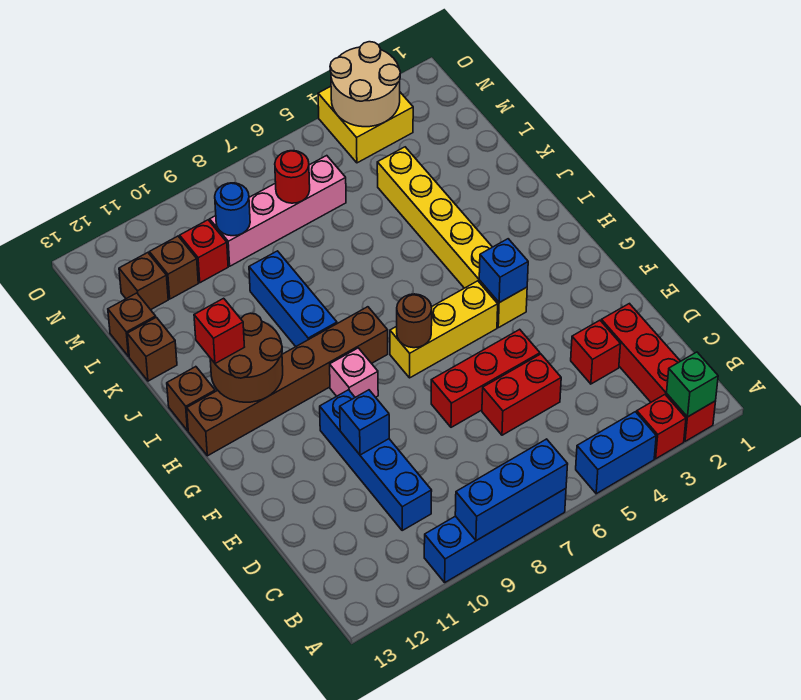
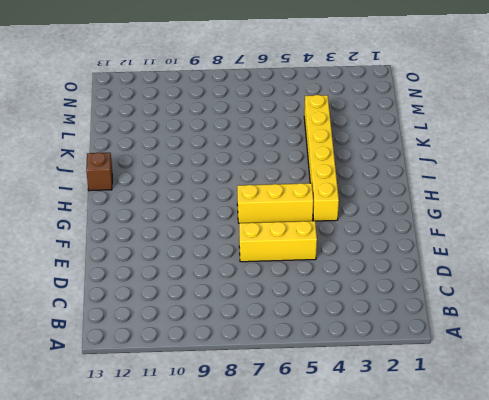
yellow 1x3 brick [239,221,317,262] -> red 1x3 brick [431,329,540,427]
none -> red 1x4 brick [601,304,716,441]
none -> red 1x1 brick [637,395,686,459]
none -> blue 1x2 brick [576,412,656,494]
none -> blue 1x4 brick [424,489,566,582]

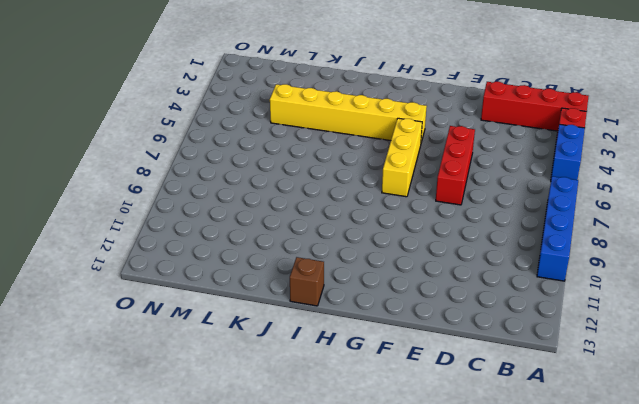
none -> blue 1x4 brick [320,390,432,530]
none -> red 1x1 brick [571,320,620,384]
none -> red 1x2 brick [482,354,561,435]
none -> pink 1x1 brick [330,348,378,397]

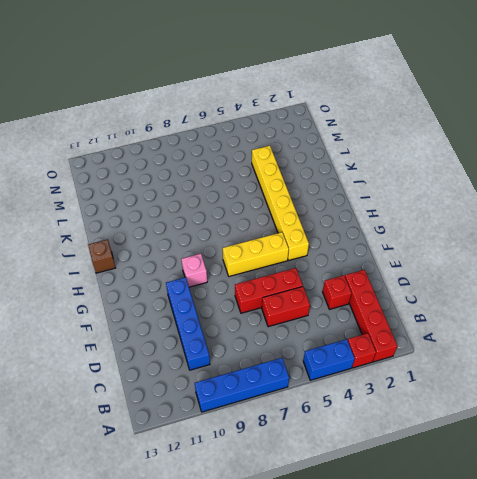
none -> brown 1x6 brick [187,307,388,456]
none -> blue 1x3 brick [249,251,337,347]
none -> brown 1x1 brick [127,317,177,381]
none -> brown 1x1 brick [108,293,156,356]

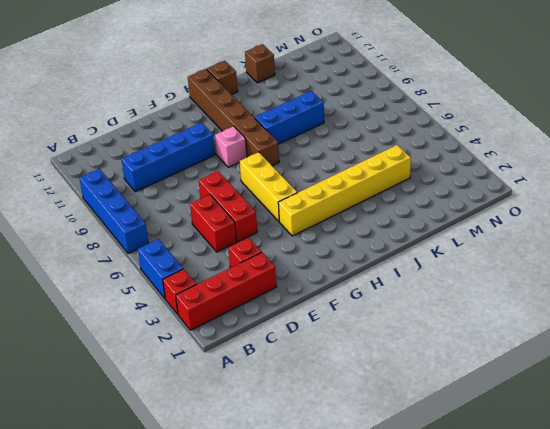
none -> brown 1x1 brick [108,293,156,356]
none -> pink 1x4 brick [210,156,346,266]
none -> red 1x1 brick [180,220,228,283]
none -> brown 1x1 brick [149,236,198,299]

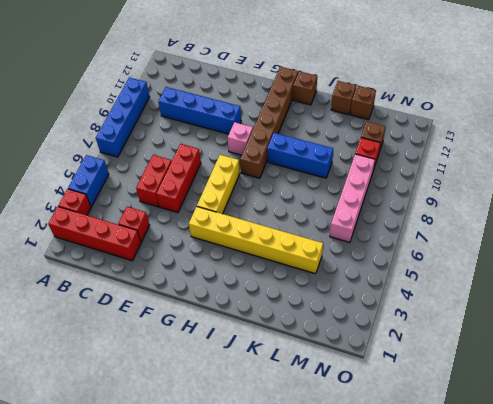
none -> brown 1x1 brick [119,253,168,310]
none -> yellow 2x2 brick [318,86,413,163]
none -> green 1x1 brick [667,352,718,417]
none -> blue 1x3 brick [455,439,568,541]

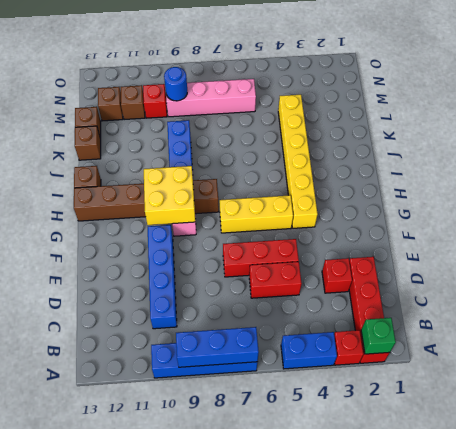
yellow 2x2 brick [144,166,195,225] -> yellow 2x2 brick moved to [318,86,413,163]
none -> blue 1x1 brick [340,390,389,455]
none -> blue 1x1 brick [479,239,528,303]
none -> brown 1x1 round brick [397,294,432,348]
none -> brown 2x2 round brick [210,313,283,402]

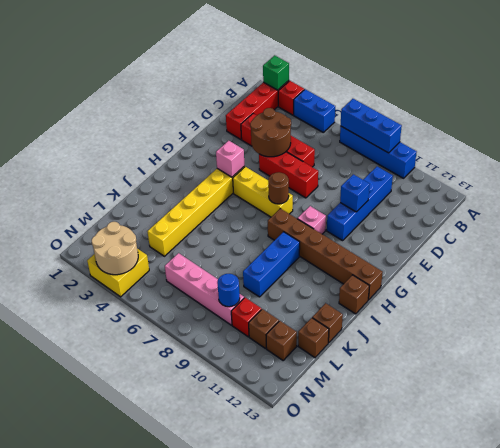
brown 2x2 round brick [250,108,291,157] -> brown 2x2 round brick moved to [210,313,283,402]
pink 1x1 brick [216,141,244,177] -> blue 1x1 brick [479,239,528,303]
none -> red 1x1 round brick [275,151,310,203]
none -> red 1x1 brick [194,298,244,364]

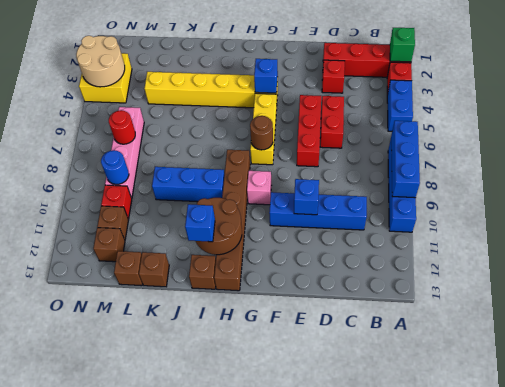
blue 1x1 brick [185,204,215,242] -> red 1x1 brick [194,298,244,364]

